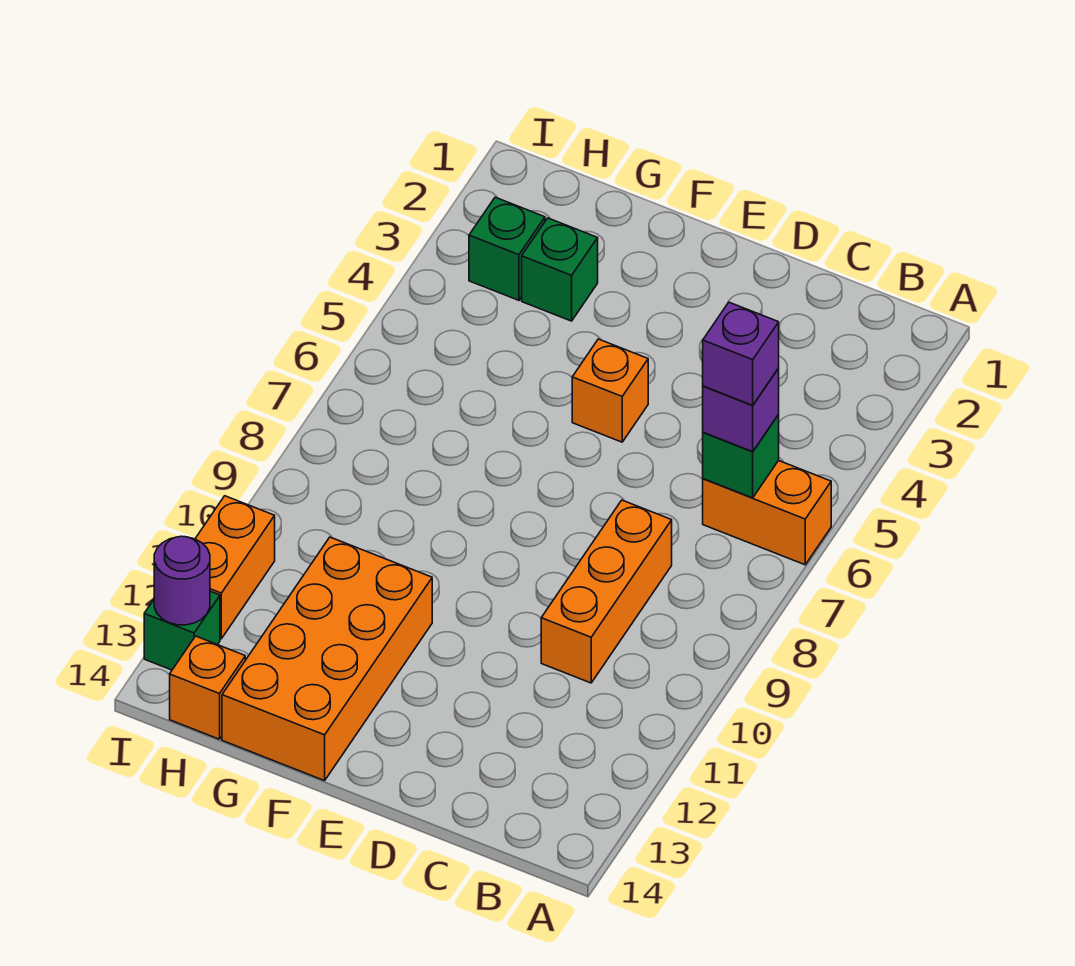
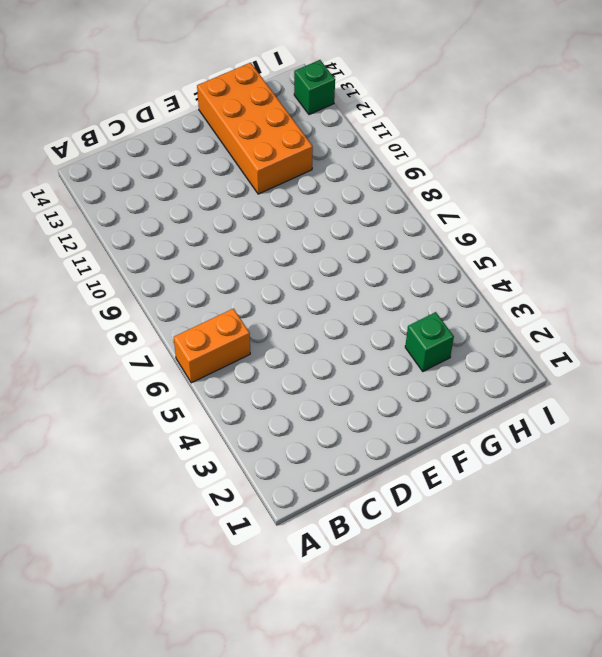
none -> orange 1x3 brick [541,500,672,683]
none -> orange 1x1 brick [572,339,648,442]
none -> green 1x1 brick [469,197,545,300]

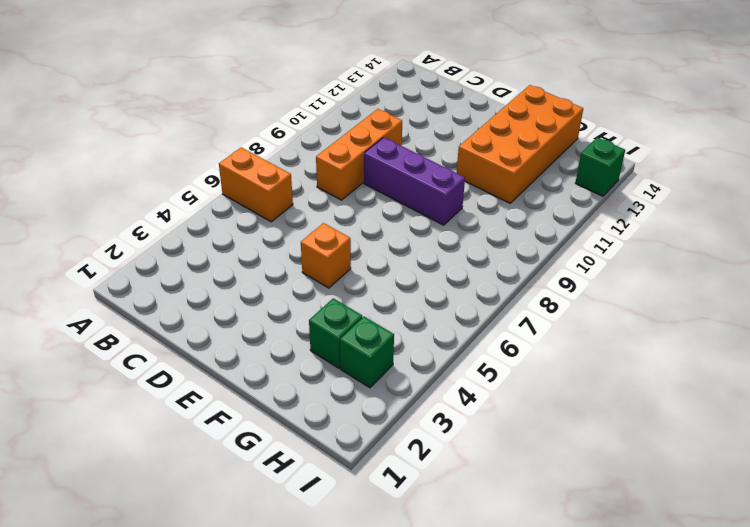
purple 1x3 brick [364,137,465,225] -> none
none -> orange 1x1 brick [170,636,245,739]
none -> orange 1x2 brick [195,496,275,639]
none -> green 1x1 brick [703,415,779,498]

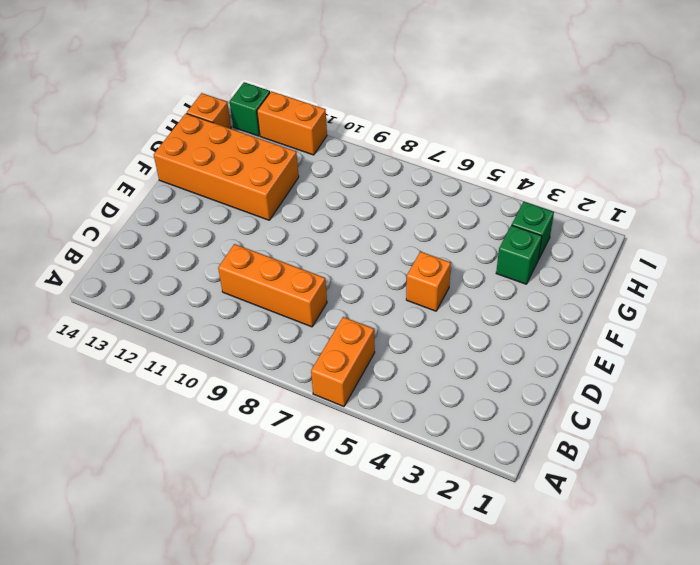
none -> green 1x1 brick [703,415,779,498]
none -> purple 1x1 round brick [154,536,210,625]
none -> purple 1x1 brick [703,368,779,452]

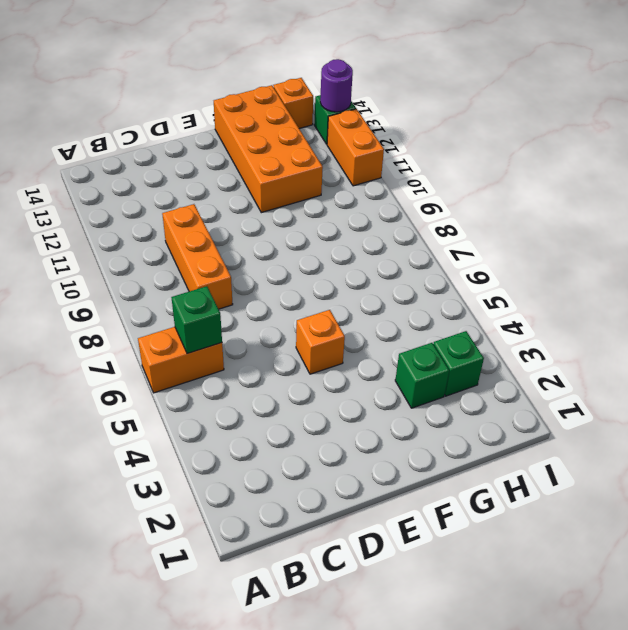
none -> purple 1x1 brick [703,368,779,452]
none -> purple 1x1 brick [703,302,779,405]

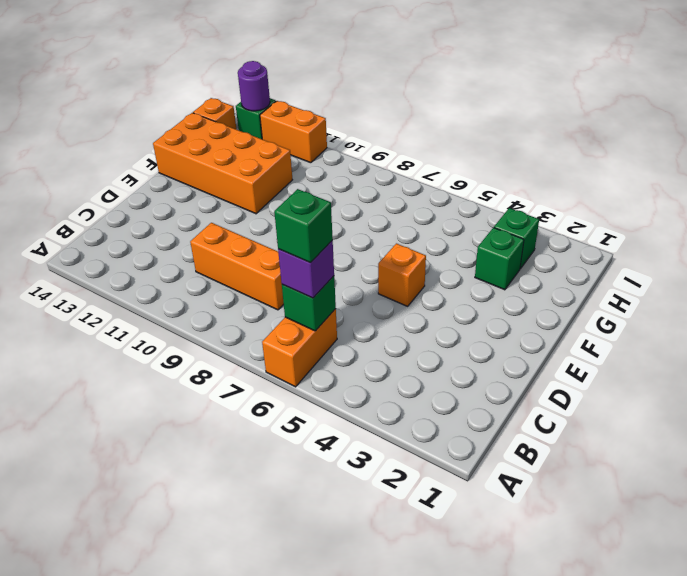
green 1x1 brick [274,189,333,262] -> purple 1x1 brick [703,302,779,405]

